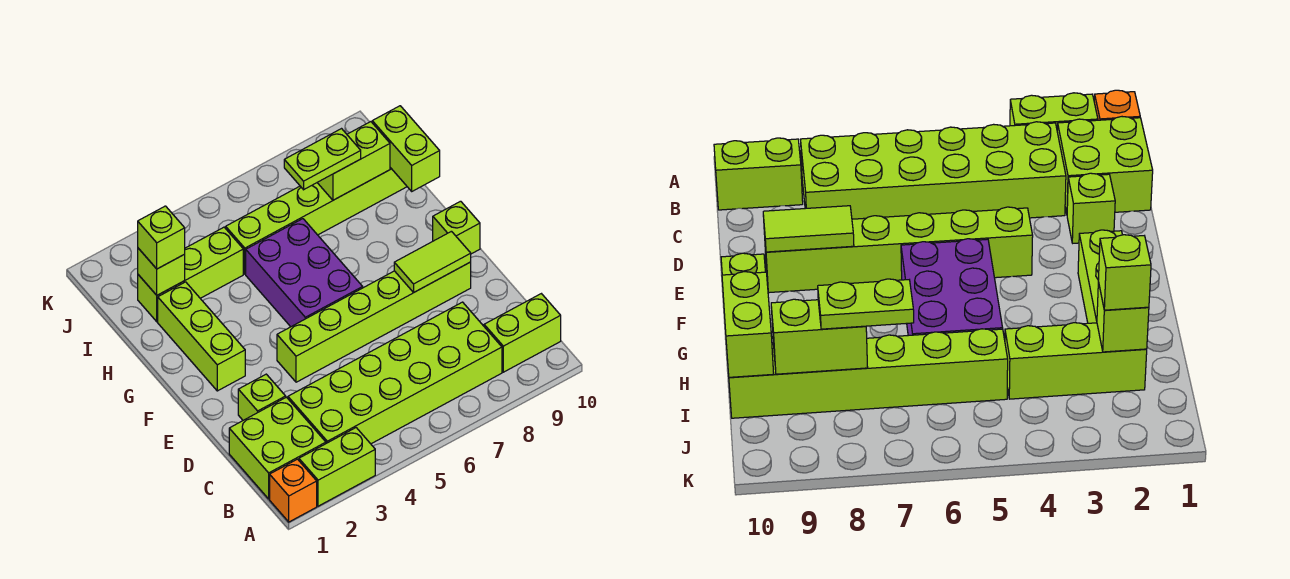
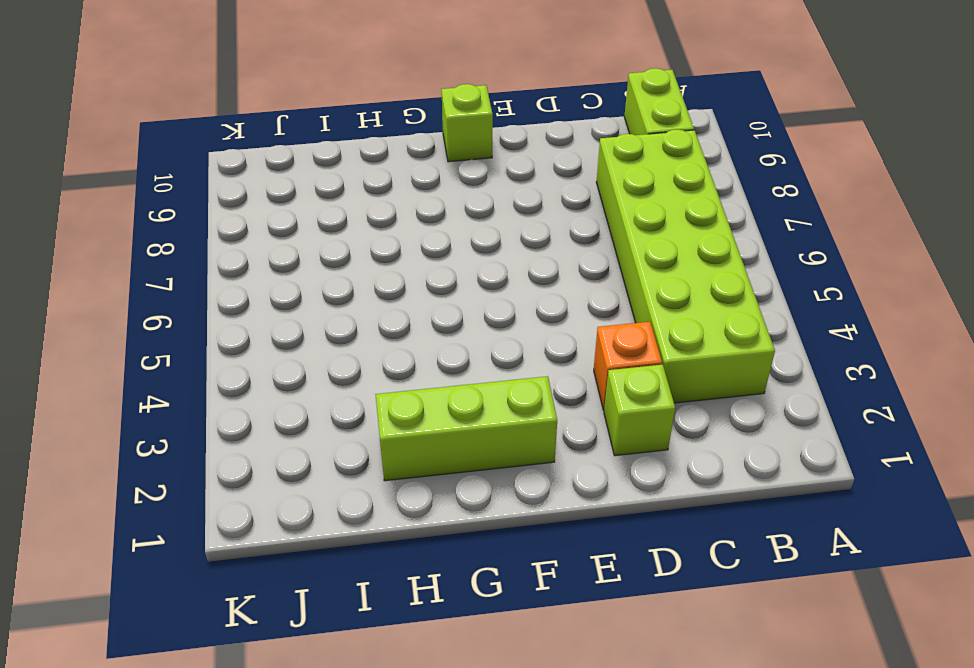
orange 1x1 brick [594,322,662,410] -> orange 1x1 brick moved to [270,459,317,522]
none -> lime 1x2 brick [299,428,375,506]
none -> lime 2x2 brick [229,397,326,499]
none -> lime 1x6 brick [277,262,471,382]

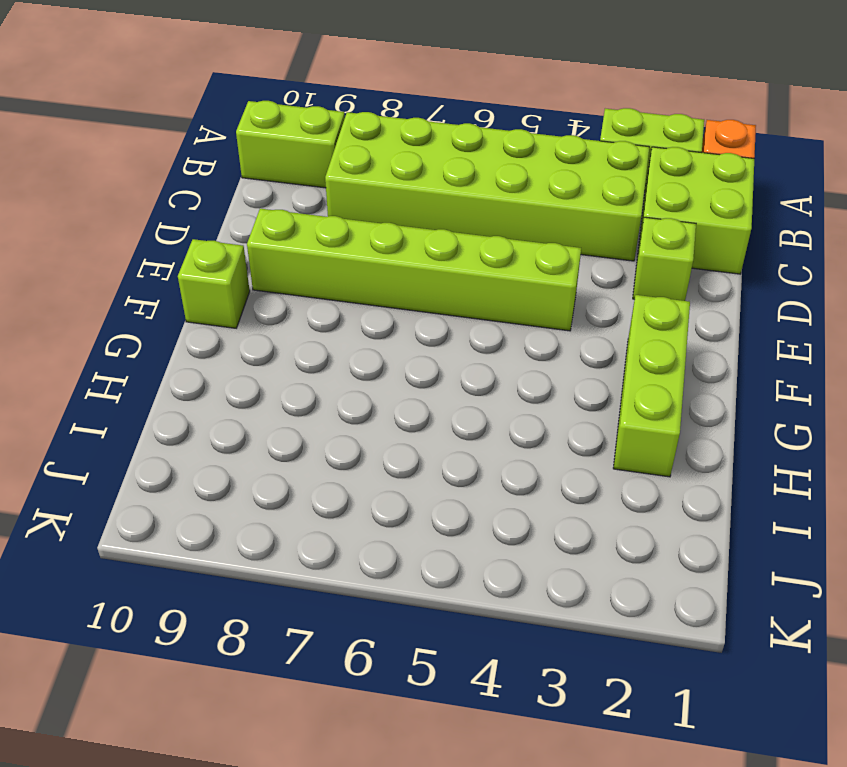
none -> purple 2x3 brick [246,219,363,327]
none -> lime 1x3 brick [138,227,243,322]
none -> lime 1x6 brick [226,168,407,274]

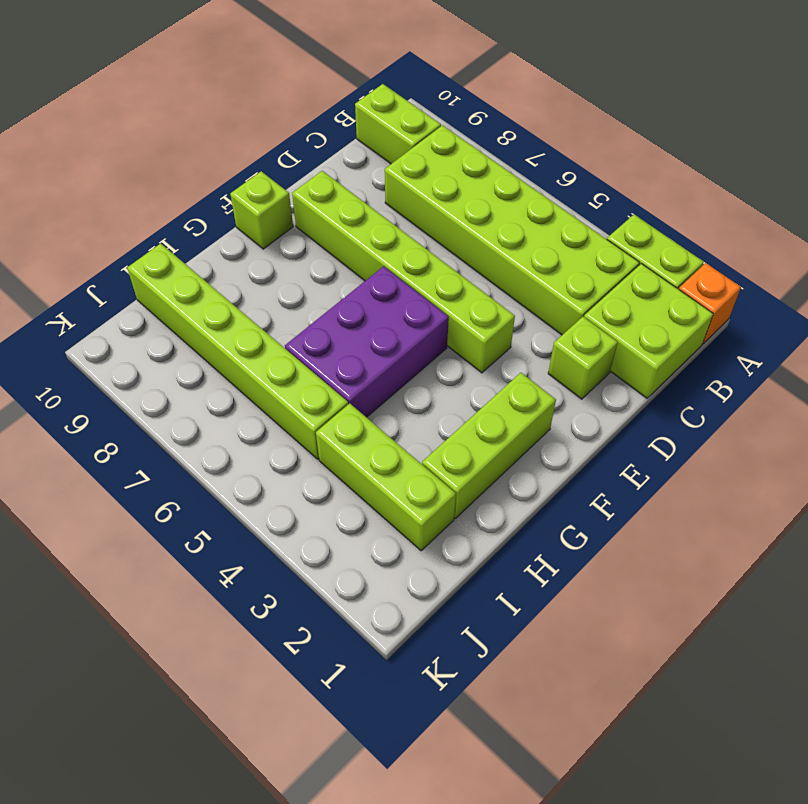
none -> lime 1x2 tile [394,231,471,293]
none -> lime 1x2 brick [372,106,440,191]
none -> lime 1x1 brick [138,248,185,295]

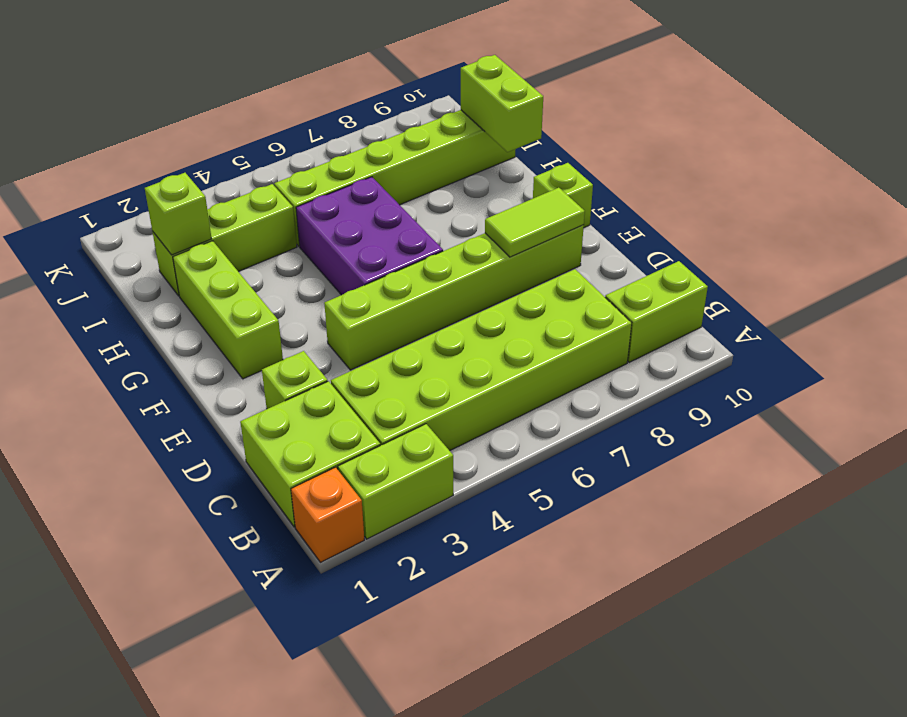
none -> lime 1x2 brick [317,122,390,200]
none -> lime 1x1 brick [138,206,185,269]
none -> lime 1x2 plate [284,129,361,190]

